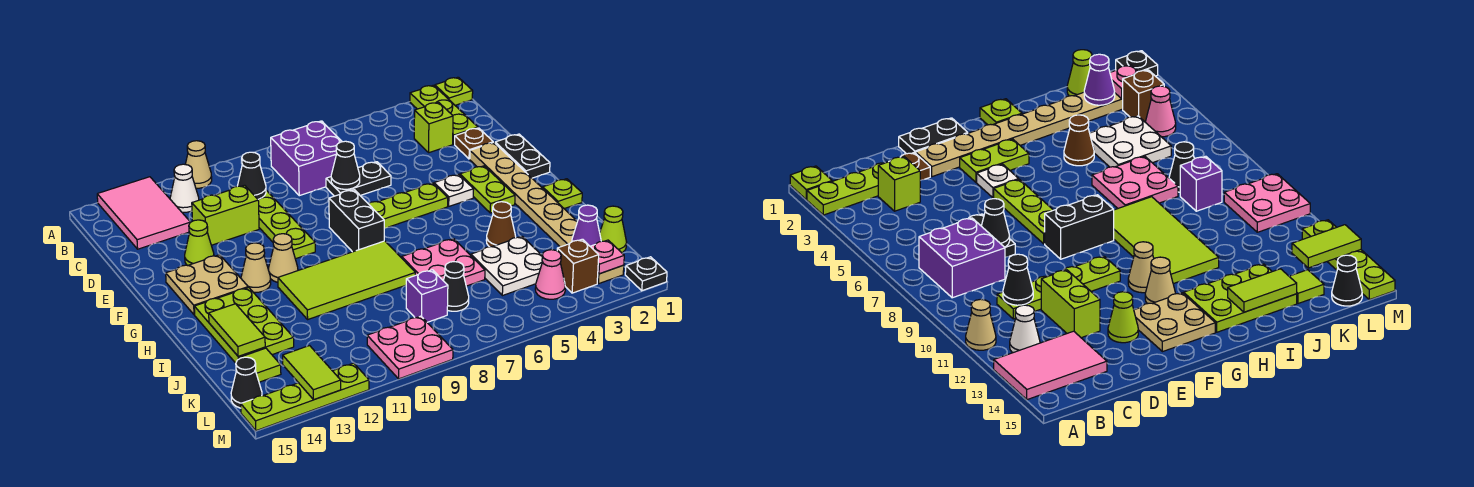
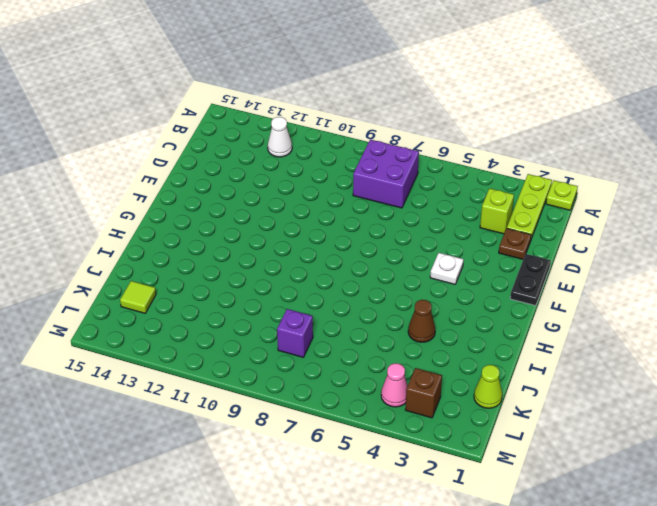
none -> tan 1x1 cone [185,141,212,188]
none -> pink 2x3 tile [97,177,190,249]
none -> lime 1x4 plate [258,190,315,259]
none -> black 1x2 plate [326,162,391,196]

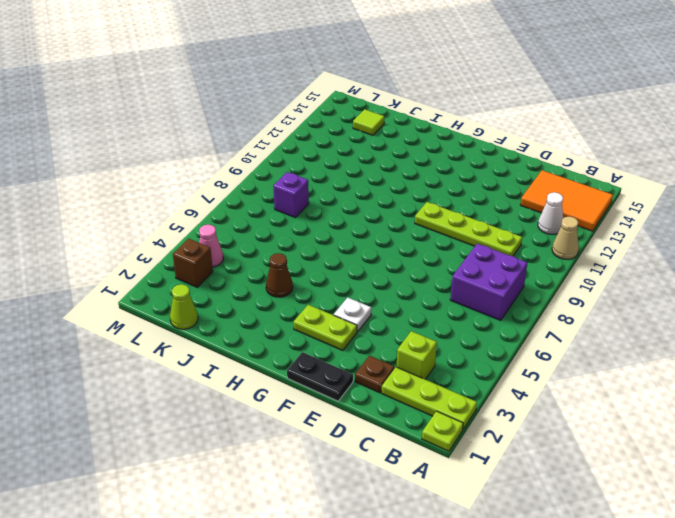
orange 2x3 tile [520,170,613,231] -> pink 2x3 tile [97,177,190,249]
none -> black 1x2 plate [326,162,391,196]
none -> lime 1x2 brick [192,185,259,245]
none -> tan 1x8 plate [470,142,624,284]
none -> lime 1x1 cone [185,220,214,266]

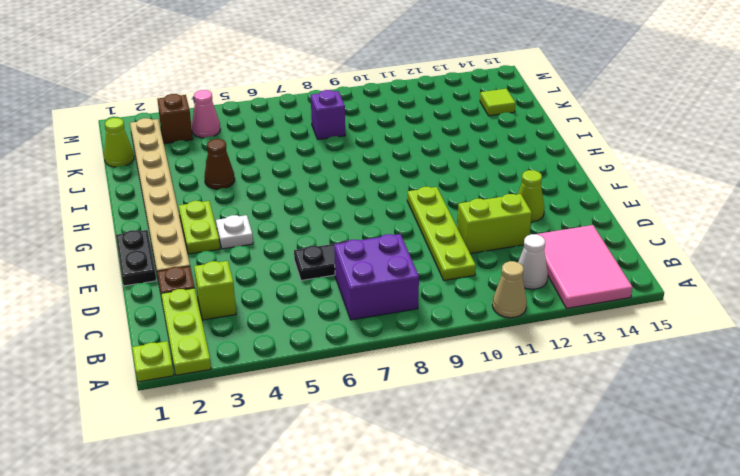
none -> lime 1x3 plate [368,183,448,228]
none -> black 1x2 brick [329,190,384,252]
none -> tan 2x2 plate [166,255,248,315]
none -> tan 1x1 cone [269,234,298,282]

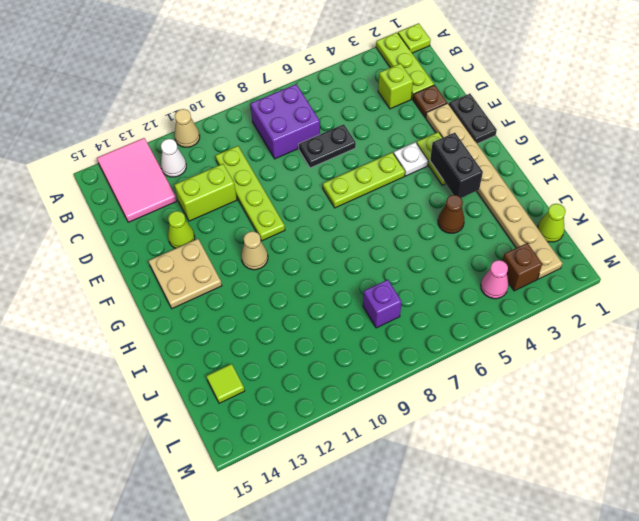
black 1x2 brick [430,133,483,198] -> black 1x2 brick moved to [329,190,384,252]
none -> tan 1x1 cone [241,243,271,292]
none -> lime 1x1 plate [543,179,582,209]
none -> lime 2x4 tile [278,241,415,319]
none -> lime 2x3 plate [194,287,294,363]

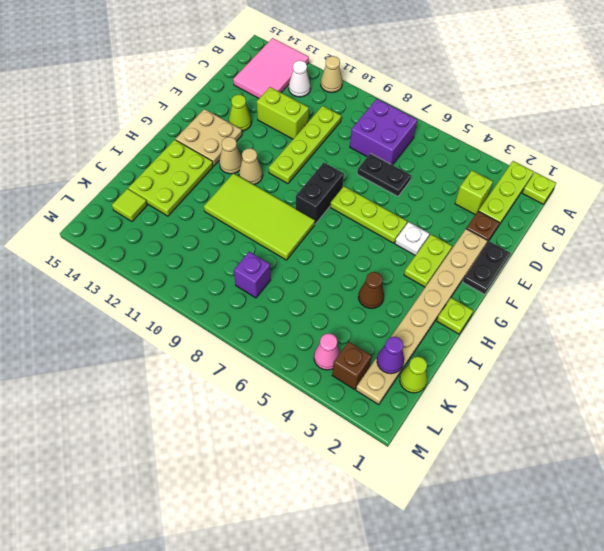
none -> pink 2x2 plate [402,239,485,286]
none -> white 2x2 plate [471,236,542,296]
none -> black 1x1 cone [443,262,469,311]
none -> pink 2x2 plate [367,316,453,379]

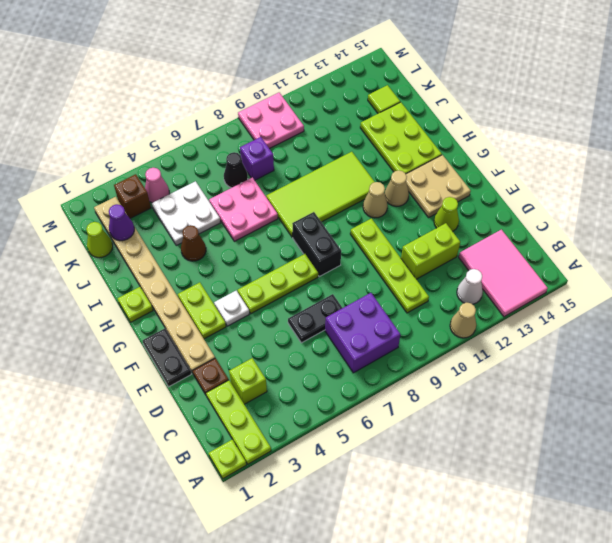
none -> black 1x1 cone [231,357,262,408]
none -> black 1x1 plate [625,257,667,291]
none -> lime 1x4 plate [241,363,369,431]
none -> black 1x1 cone [238,152,266,199]

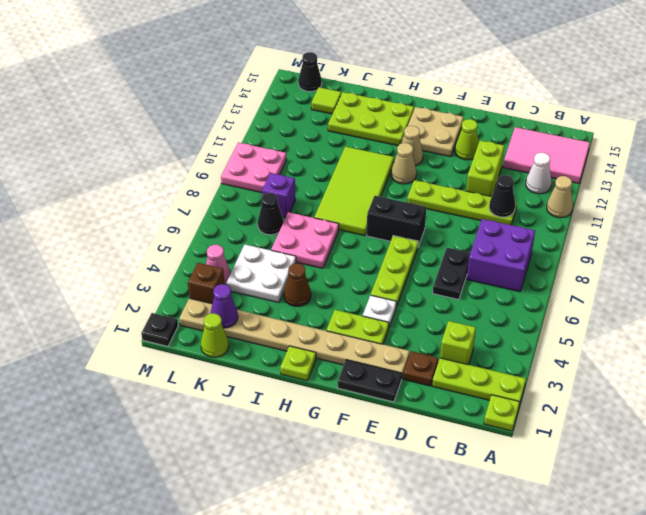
none -> lime 1x4 plate [241,363,369,431]
none -> black 1x1 cone [331,141,360,189]
none -> lime 1x2 tile [209,304,265,356]
none -> pink 1x1 plate [590,240,624,274]

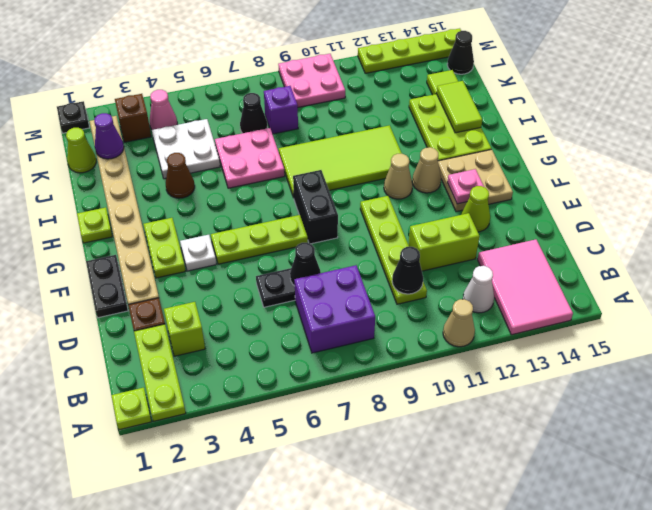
pink 1x1 plate [447,169,484,204] -> pink 1x1 plate moved to [590,240,624,274]
none -> lime 1x2 tile [283,346,341,400]

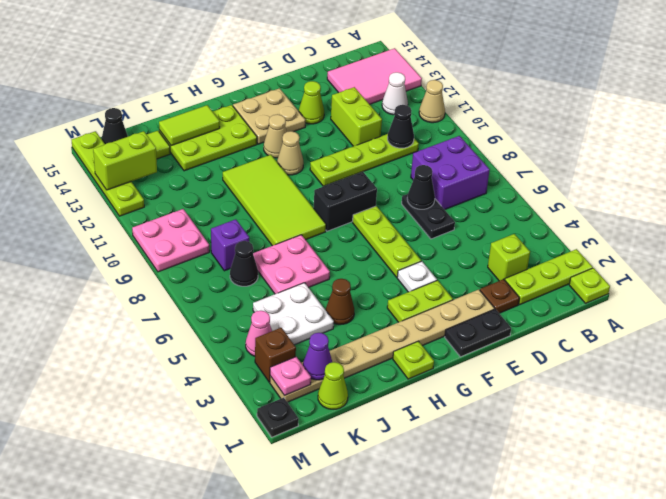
lime 1x2 brick [93,131,157,190] -> lime 1x2 tile [283,346,341,400]

